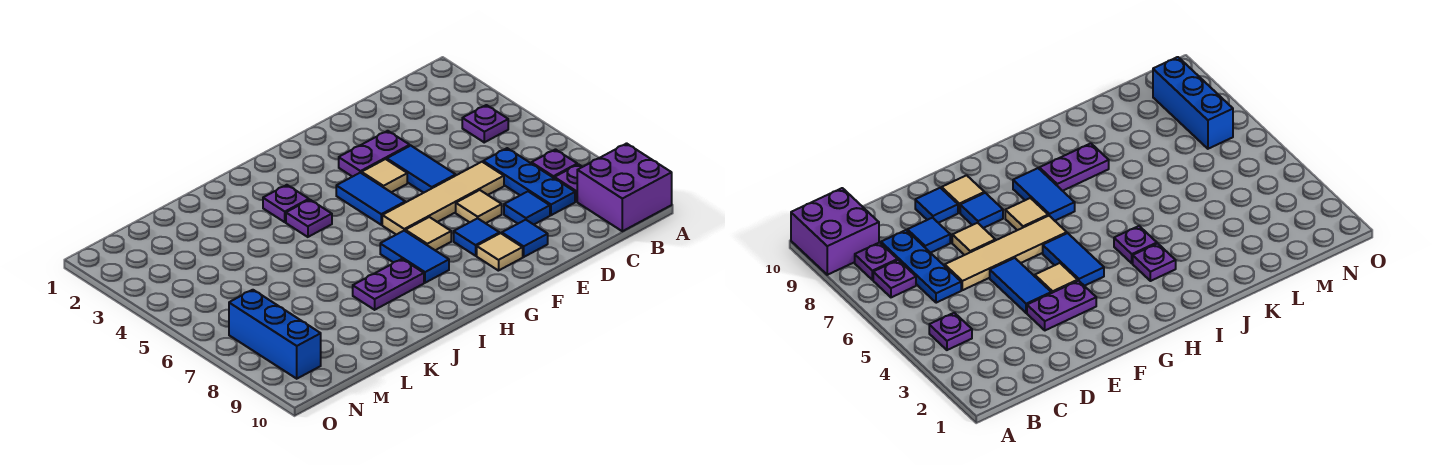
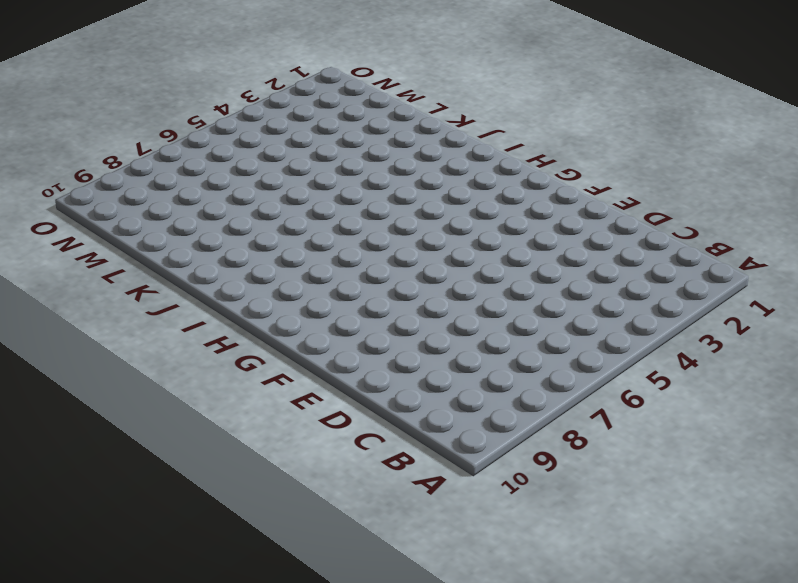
none -> purple 2x2 brick [577,143,672,231]
none -> purple 1x1 plate [462,105,508,142]
none -> purple 1x1 plate [531,150,577,178]

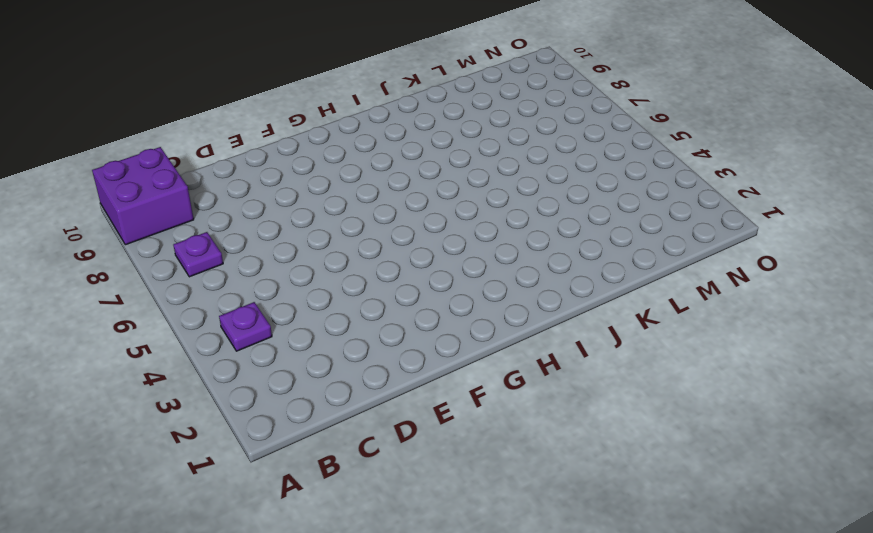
none -> purple 1x1 plate [554,164,582,202]
none -> blue 1x3 plate [483,148,575,215]
none -> tan 1x4 tile [382,162,504,235]

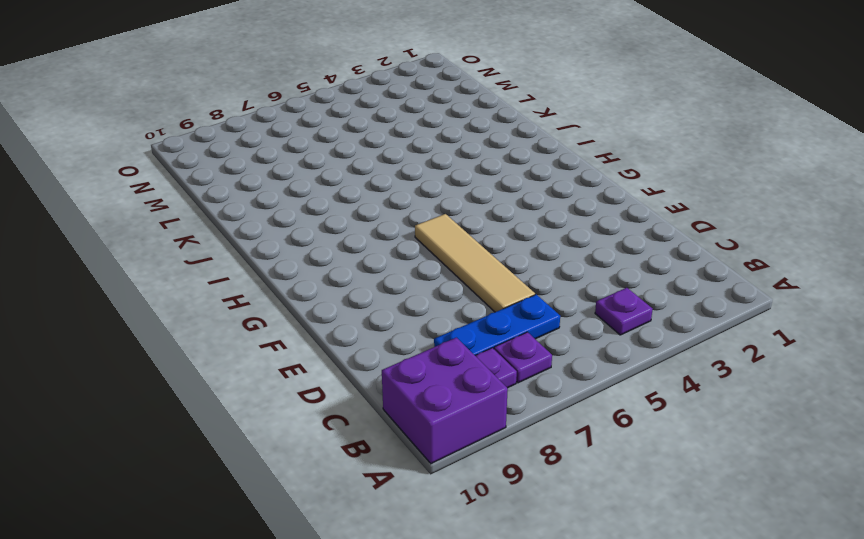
none -> blue 1x1 tile [504,192,550,224]
none -> purple 1x2 plate [339,131,410,177]
none -> blue 1x2 tile [387,146,456,193]

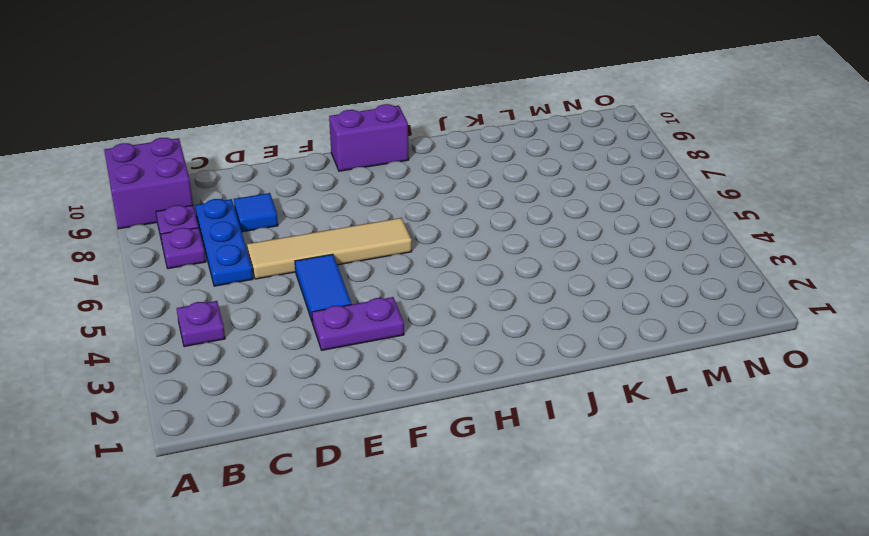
purple 1x2 brick [329,104,409,171] -> none
none -> tan 1x1 tile [456,190,502,223]
none -> blue 1x1 tile [502,220,548,257]
none -> tan 1x1 tile [362,159,407,192]

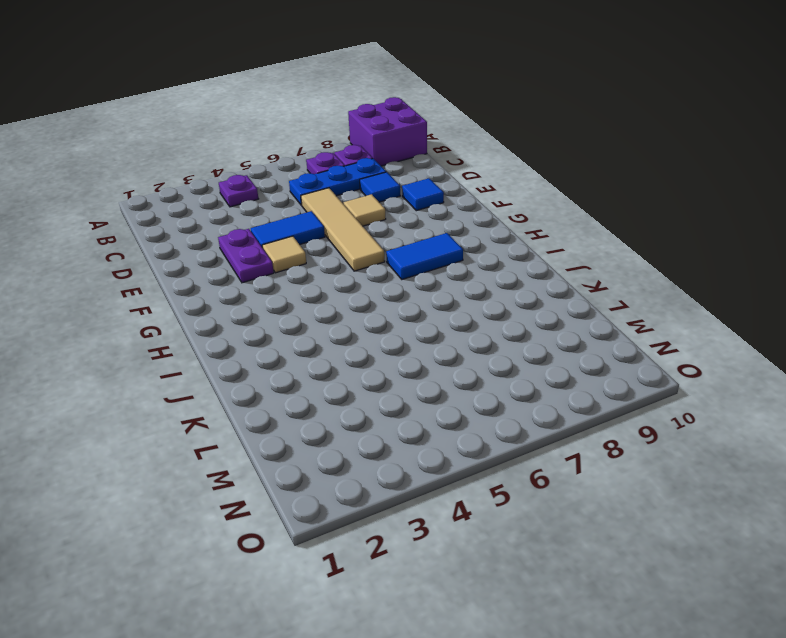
none -> blue 1x1 tile [454,218,500,256]
none -> tan 1x1 tile [477,233,523,271]
none -> blue 1x2 tile [336,173,405,225]

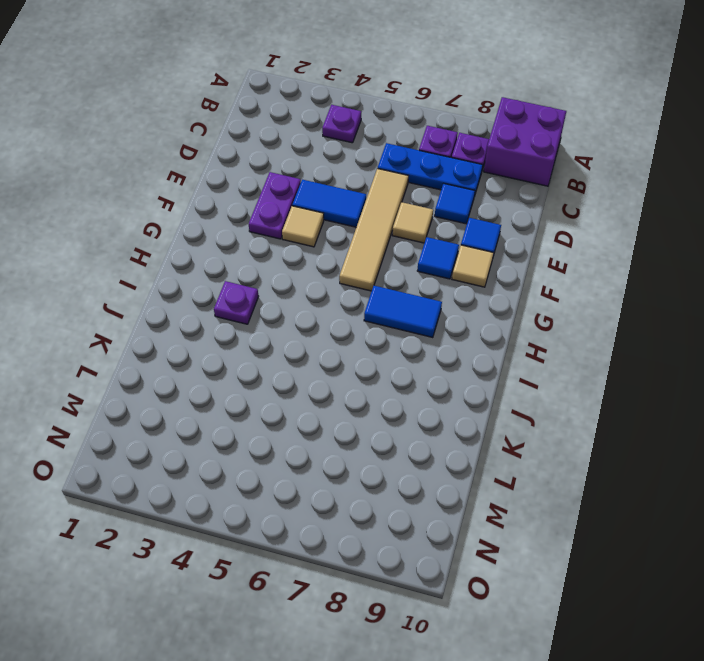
none -> blue 1x2 tile [336,173,405,225]
none -> tan 1x1 tile [405,217,451,250]
none -> purple 1x1 plate [286,200,332,237]

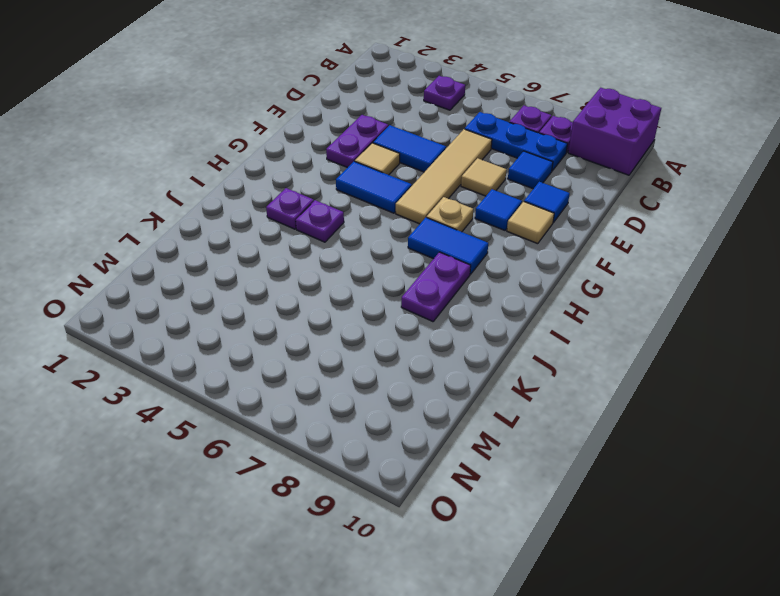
tan 1x1 plate [427,197,473,232] -> tan 1x1 tile [405,217,451,250]
none -> blue 1x3 brick [229,290,321,379]

